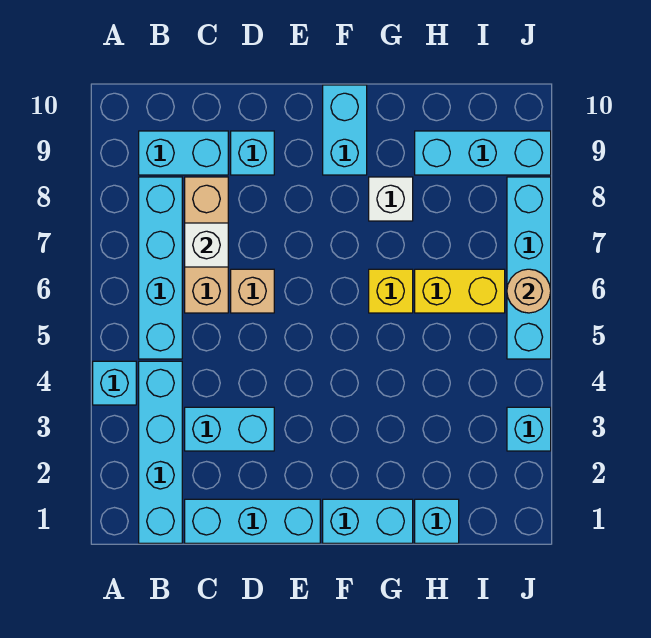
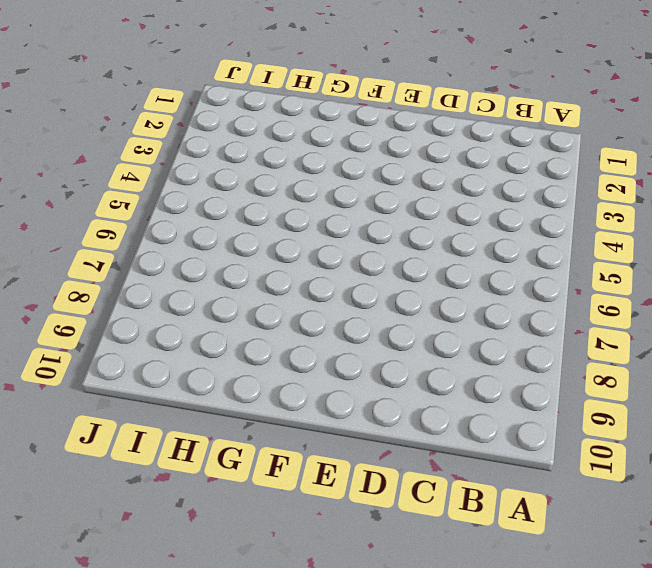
none -> cyan 1x1 brick [93,361,136,405]
none -> cyan 1x4 brick [139,361,182,543]
none -> cyan 1x4 brick [139,177,182,359]

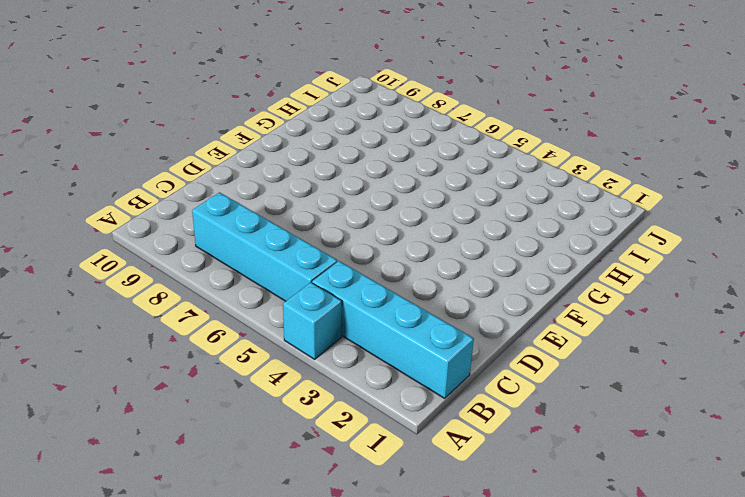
none -> cyan 1x2 brick [139,131,228,175]
none -> cyan 1x3 brick [185,499,320,543]
none -> cyan 1x2 brick [185,407,274,451]

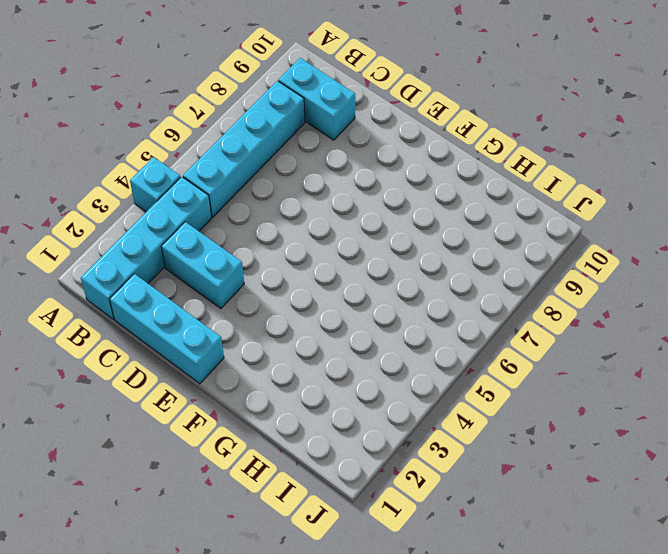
none -> tan 1x3 brick [185,177,228,313]
none -> tan 1x1 brick [231,269,274,313]
none -> cyan 1x1 brick [231,131,274,175]

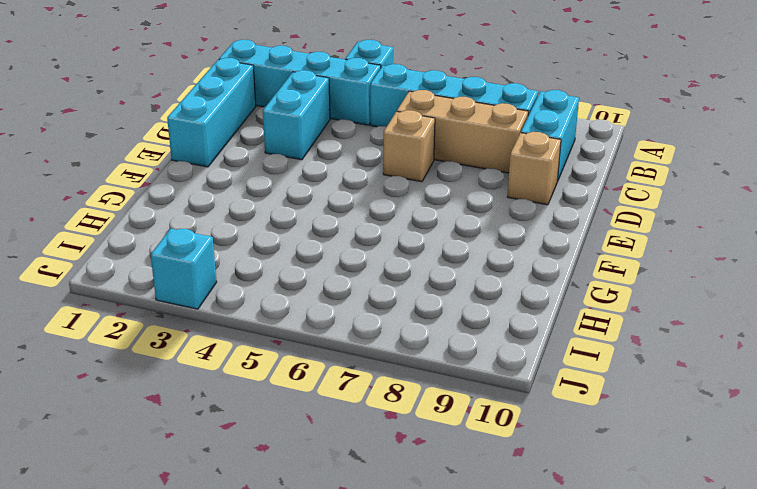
tan 1x1 brick [507,132,561,205] -> cyan 1x1 brick [231,131,274,175]
none -> cyan 1x2 brick [323,499,413,543]
none -> cyan 1x2 brick [323,85,367,175]
none -> yellow 1x1 brick [369,269,413,313]

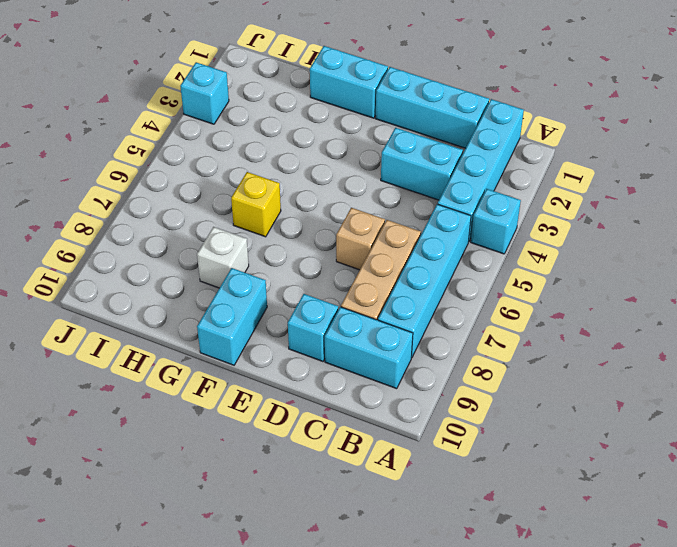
none -> cyan 1x1 brick [415,499,459,543]
none -> yellow 1x2 brick [415,269,505,313]
none -> cyan 1x3 brick [415,131,551,175]

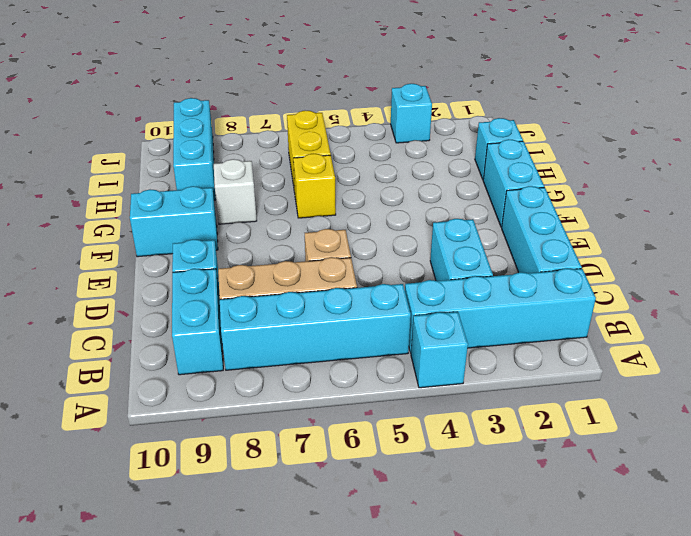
none -> cyan 1x4 brick [507,177,551,359]
none -> white 1x1 brick [185,223,228,267]
none -> tan 1x1 round brick [507,269,551,313]

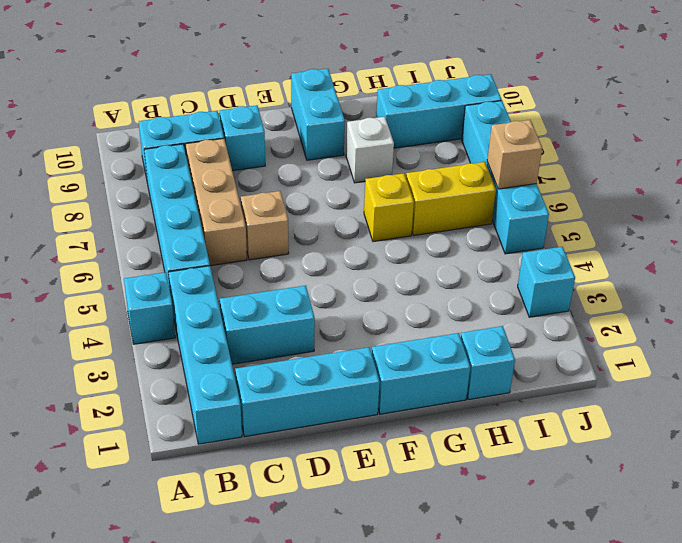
tan 1x1 brick [487,120,542,189] -> tan 1x1 round brick [507,269,551,313]
none -> white 1x1 brick [185,223,228,267]

